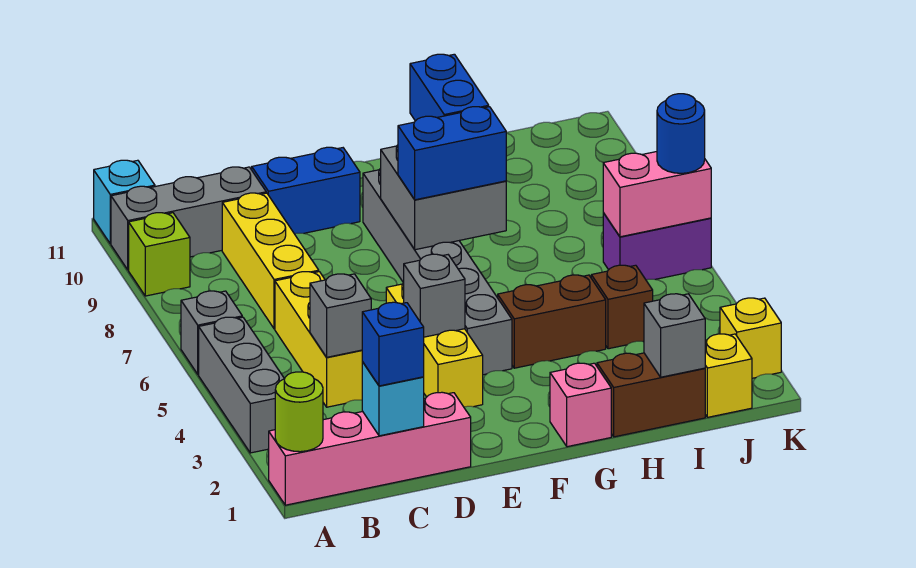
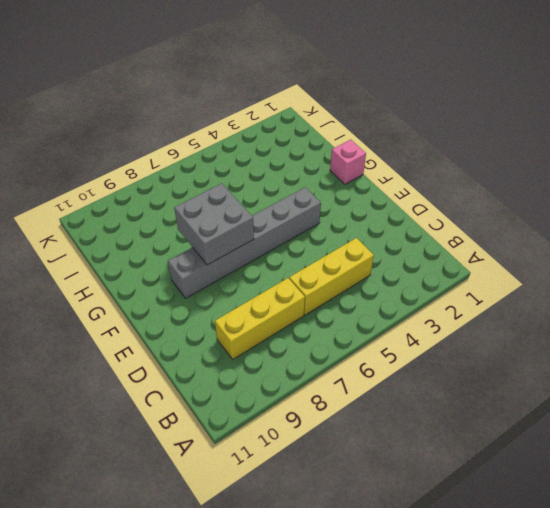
none -> pink 1x4 brick [269,392,471,505]
none -> grey 1x3 brick [199,317,284,453]
none -> grey 1x1 brick [181,291,242,374]

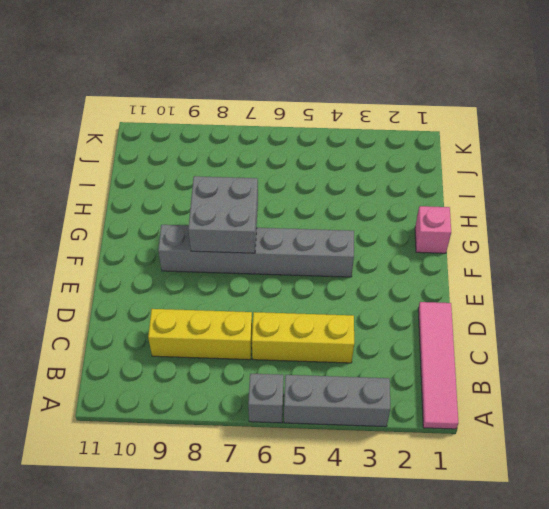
pink 1x4 tile [418,302,458,429] -> pink 1x4 brick [269,392,471,505]
none -> lime 1x1 brick [129,213,190,296]
none -> grey 1x3 brick [111,167,266,270]
none -> cyan 1x1 brick [94,160,155,244]

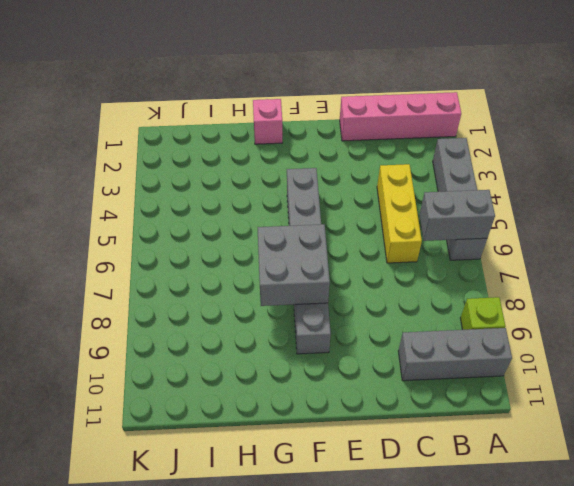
grey 1x2 brick [419,190,495,241] -> none
none -> cyan 1x1 brick [94,160,155,244]
none -> yellow 1x3 brick [222,193,319,329]
none -> blue 1x2 brick [252,147,360,234]

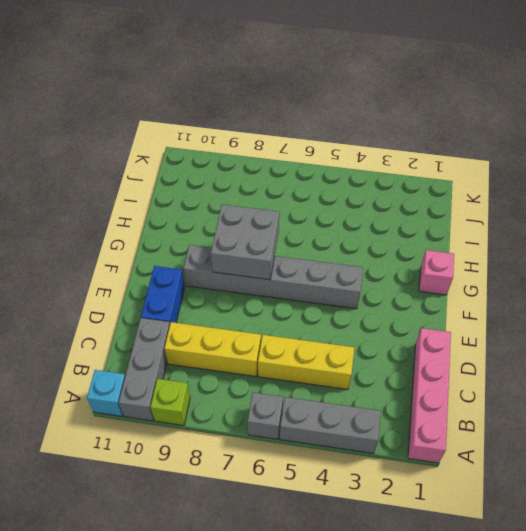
none -> yellow 1x3 brick [386,283,483,407]
none -> brown 1x2 brick [498,275,606,368]
none -> brown 1x2 brick [597,353,705,437]

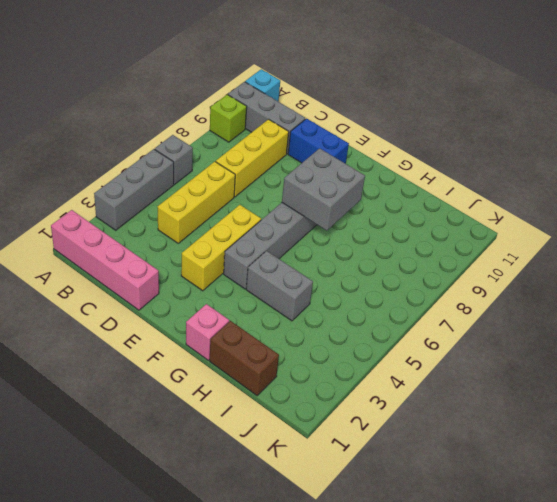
grey 1x2 brick [246,251,313,321] -> brown 1x2 brick [498,275,606,368]
none -> brown 1x1 brick [591,265,653,349]
none -> yellow 1x1 brick [705,334,752,417]
none -> purple 1x2 brick [603,213,711,280]

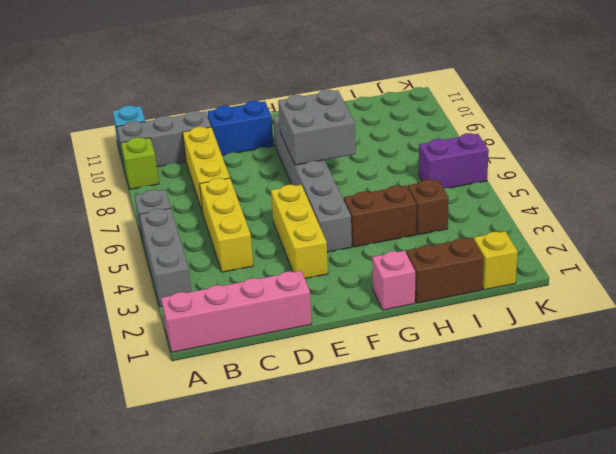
none -> yellow 1x1 brick [720,298,781,378]
none -> lime 1x1 round brick [275,372,323,452]
none -> cyan 1x1 brick [362,362,424,436]

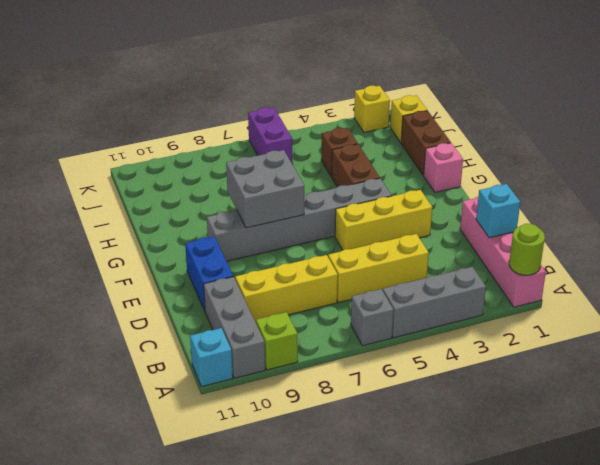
none -> grey 1x1 brick [310,274,371,357]
none -> grey 1x1 brick [404,254,465,337]
none -> grey 1x1 brick [644,294,705,377]

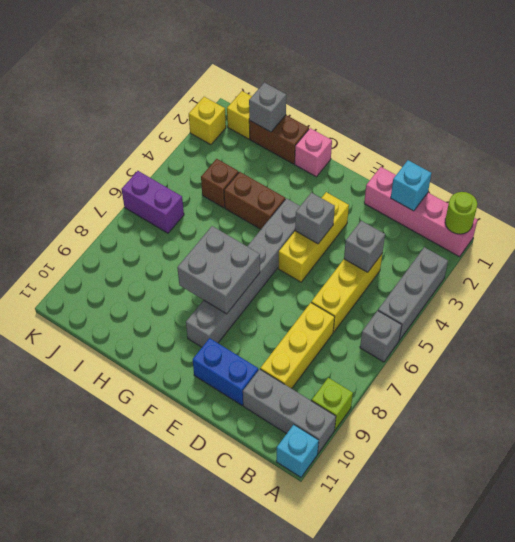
none -> pink 1x2 brick [603,152,711,237]
none -> blue 1x1 brick [362,302,424,386]
none -> blue 1x2 brick [398,107,506,200]

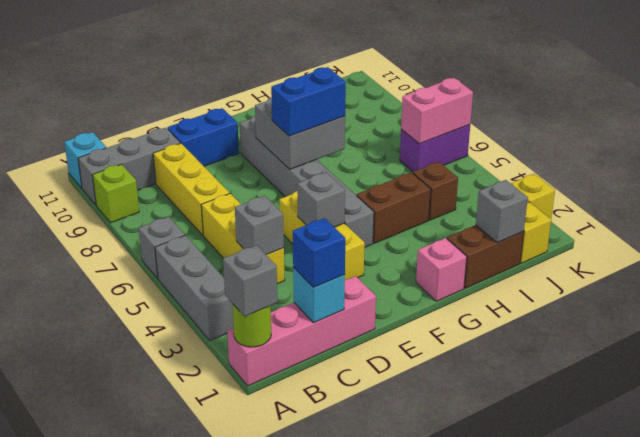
grey 1x1 brick [223,245,278,316] -> none
none -> blue 1x2 brick [410,54,489,121]
none -> blue 1x1 round brick [657,94,705,173]

